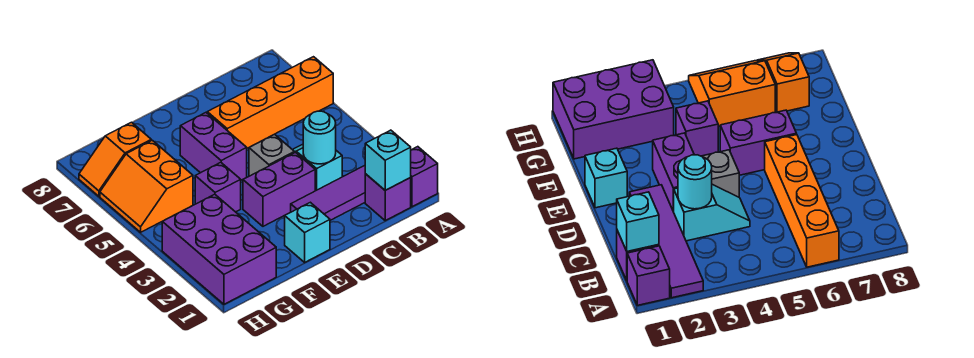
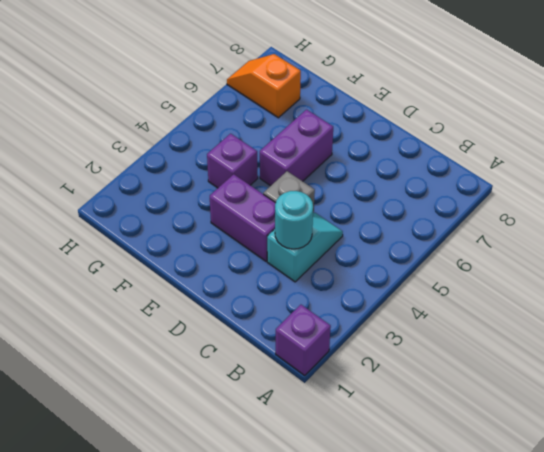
none -> purple 1x4 tile [291,166,365,220]
none -> orange 1x4 brick [207,57,333,148]
none -> purple 1x1 brick [365,174,411,220]

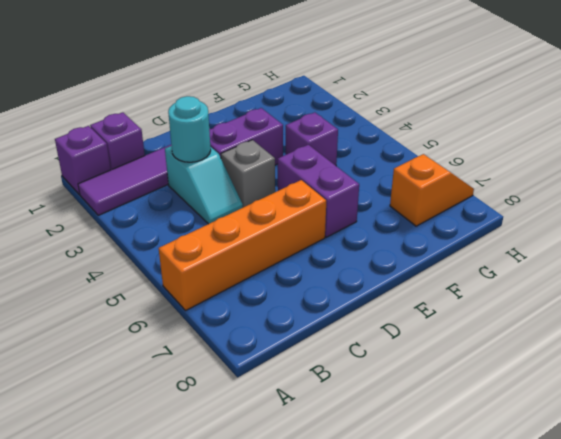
none -> cyan 1x1 brick [285,202,330,262]
none -> purple 2x3 brick [162,194,276,304]
none -> orange 2x2 slope [100,140,193,232]

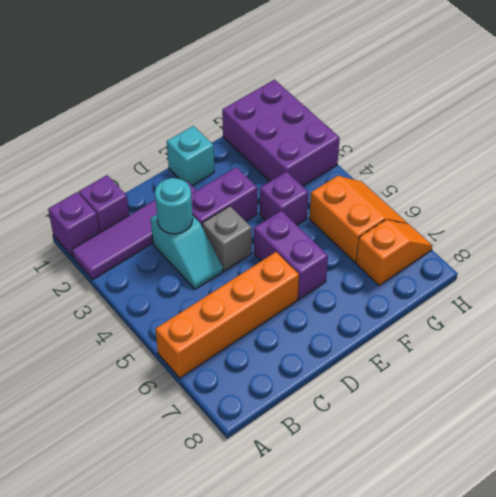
none -> cyan 1x1 brick [365,130,411,190]

